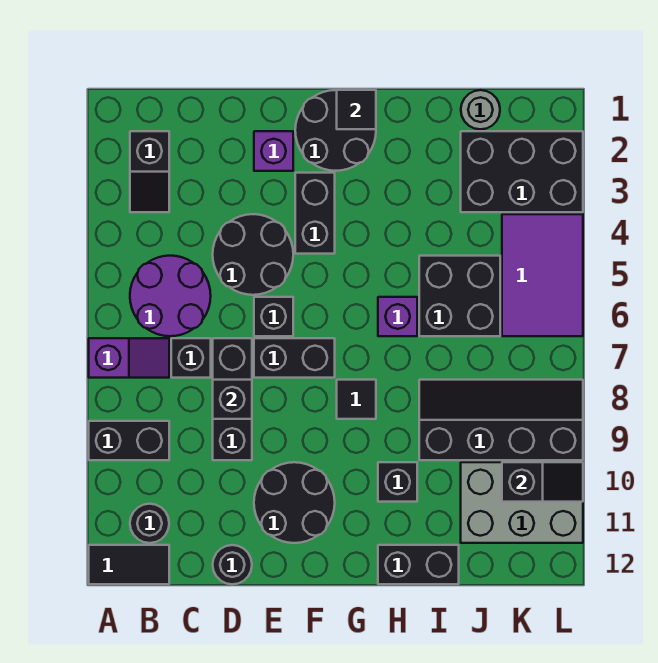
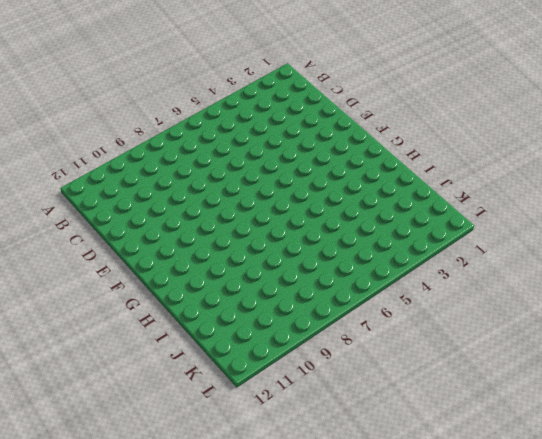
none -> purple 1x2 slope [89,338,169,378]
none -> black 1x2 brick [89,421,169,460]
none -> black 1x2 tile [89,545,169,584]

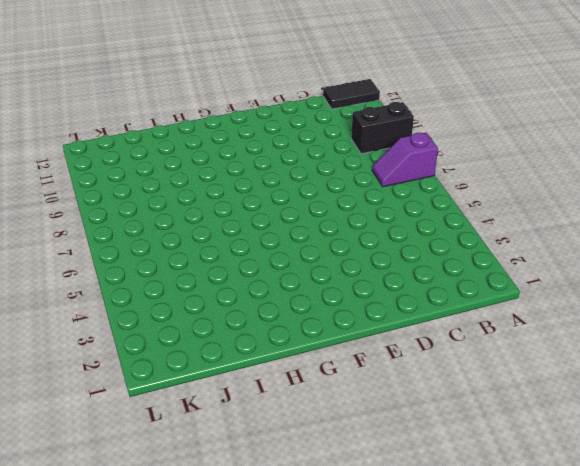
none -> black 1x2 slope [130,131,169,212]
none -> purple 2x2 round brick [130,256,211,336]
none -> black 1x1 round brick [130,504,169,543]

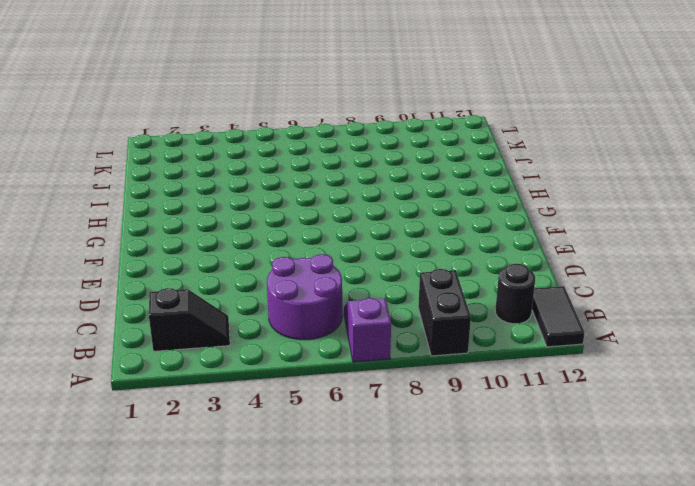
none -> black 1x1 brick [171,338,211,378]
none -> black 2x2 round brick [213,214,293,295]
none -> black 1x3 brick [213,338,252,460]

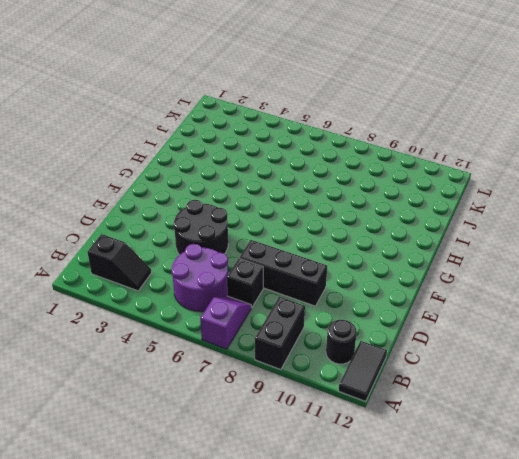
none -> black 1x1 round brick [213,545,252,584]
none -> purple 1x1 brick [254,131,293,171]
none -> black 1x1 brick [254,297,293,336]

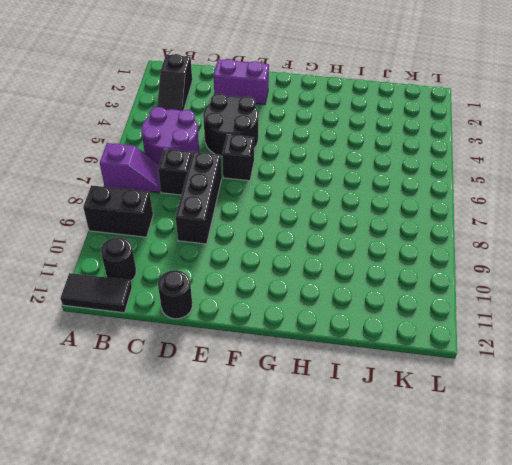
purple 1x2 brick [214,59,269,105] -> purple 1x1 brick [254,131,293,171]
none -> black 1x2 brick [254,338,335,378]
none -> black 2x2 round brick [254,462,335,543]
none -> black 2x2 round brick [295,90,376,171]

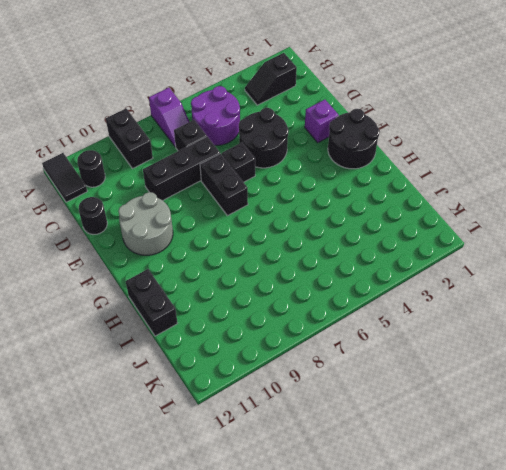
grey 2x2 round brick [118,192,173,255] -> black 2x2 round brick [254,462,335,543]
none -> black 1x2 brick [295,173,335,254]
none -> black 1x1 tile [337,380,376,419]
none -> purple 1x1 brick [378,297,417,336]

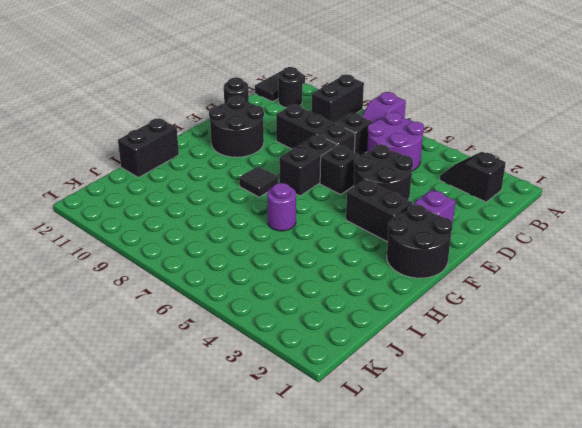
purple 1x1 round brick [267,183,296,231] -> purple 1x1 brick [378,297,417,336]
none -> black 1x1 brick [378,462,417,502]
none -> black 2x2 brick [419,256,500,336]
none -> black 2x4 slope [419,380,583,460]

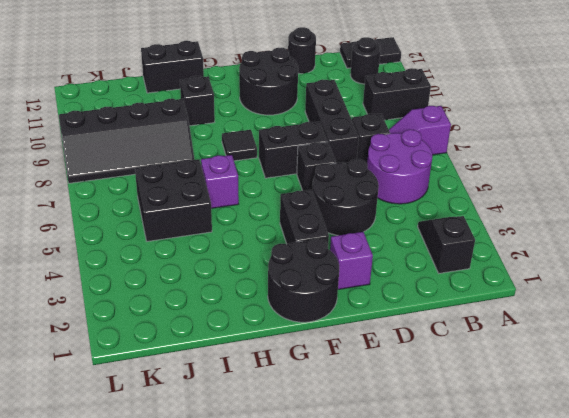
none -> grey 1x1 round brick [461,90,500,129]
none -> black 2x3 brick [461,131,583,212]
none -> grey 2x3 brick [461,462,583,543]

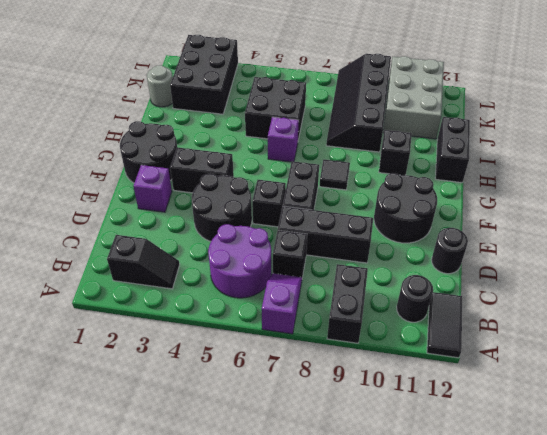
none -> purple 2x3 tile [502,214,583,336]
none -> black 1x1 brick [213,380,252,419]
none -> black 1x1 tile [337,90,376,129]

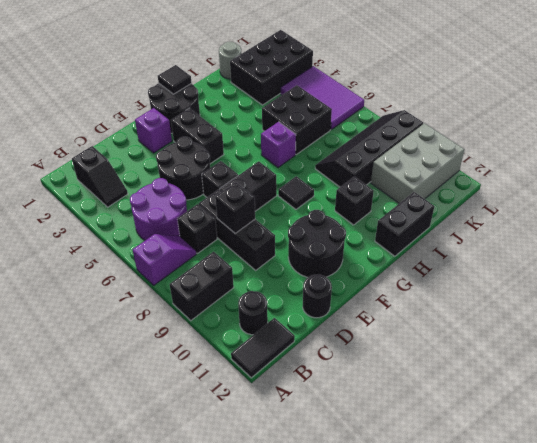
none -> black 1x2 slope [502,462,583,502]

